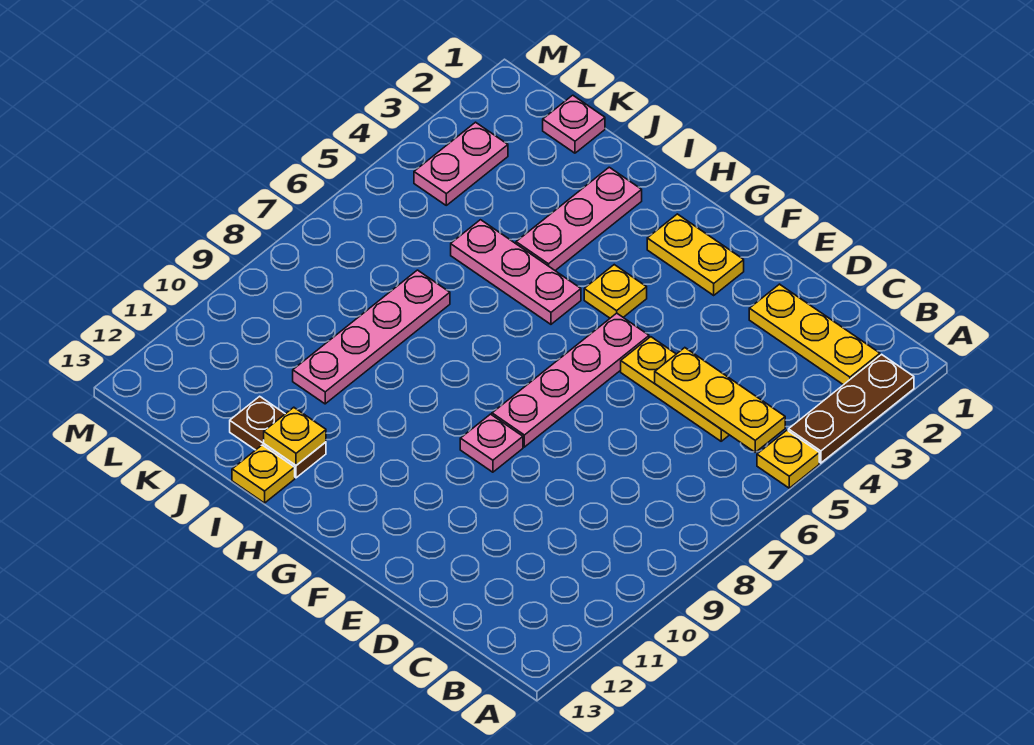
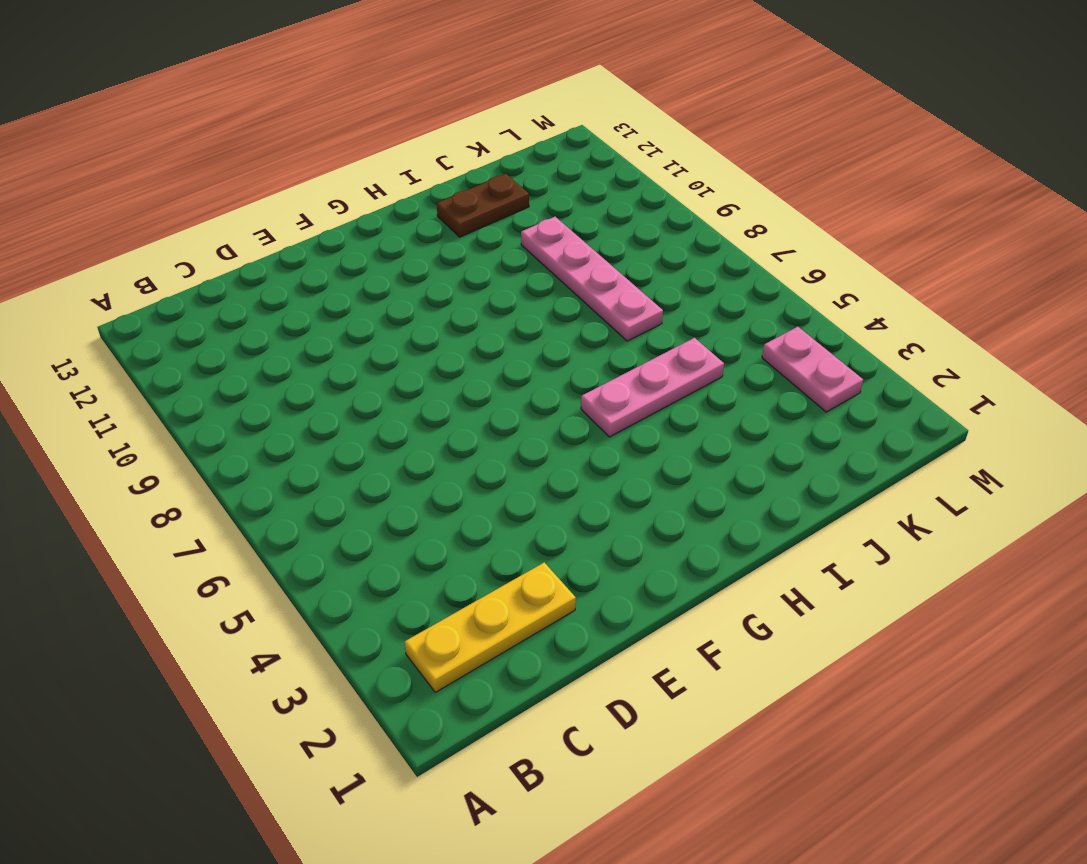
none -> brown 1x3 plate [788,354,914,463]
none -> yellow 1x1 plate [757,430,819,488]
none -> yellow 1x3 plate [621,337,729,441]

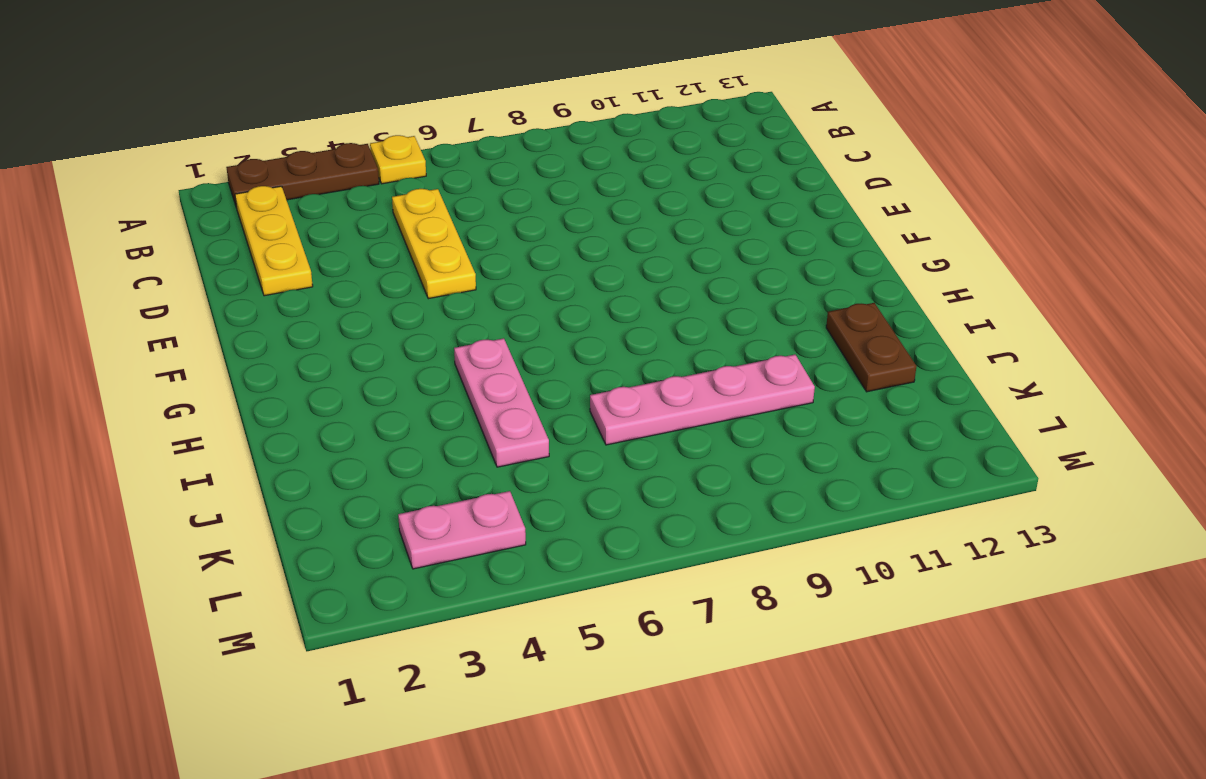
none -> yellow 1x2 plate [647,214,744,295]
none -> pink 1x4 plate [492,313,649,447]
none -> pink 1x1 plate [460,414,523,472]

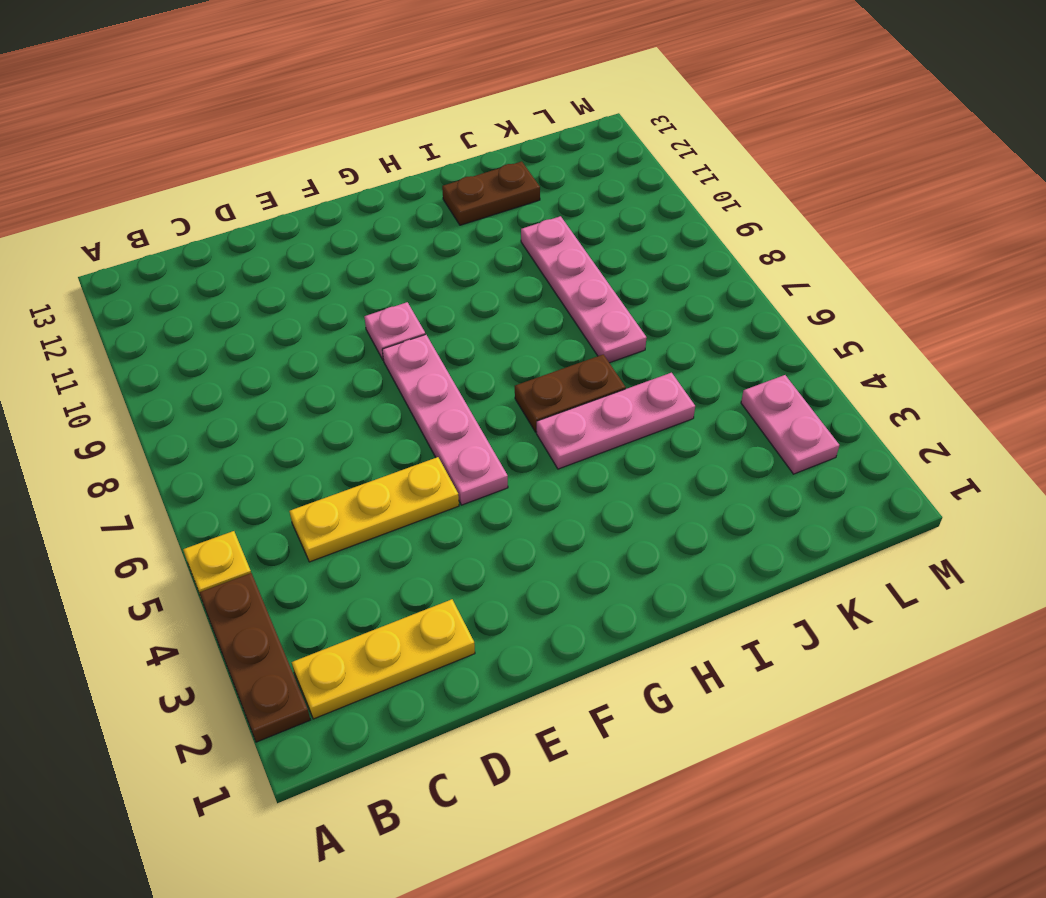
brown 1x2 plate [515,354,626,432] -> none
none -> yellow 1x2 plate [647,214,744,295]
none -> yellow 1x1 plate [584,265,647,318]
none -> pink 1x3 plate [516,167,642,270]

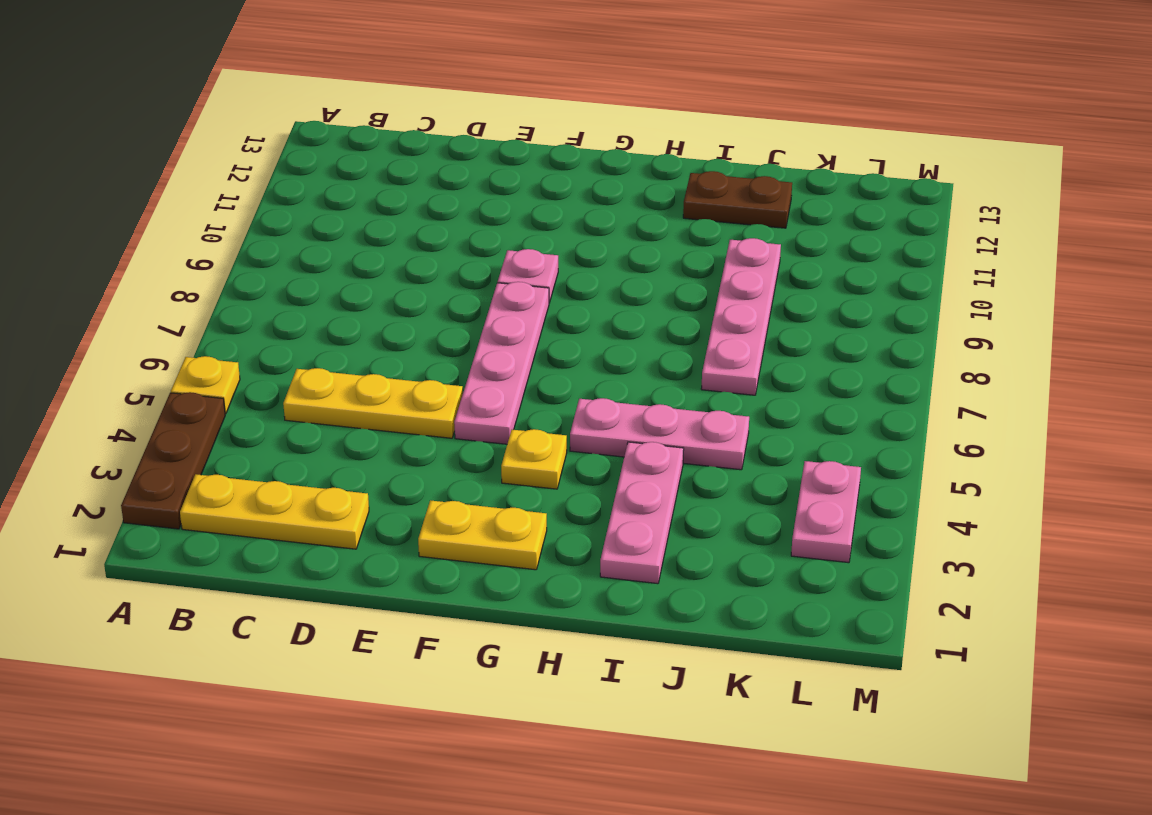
none -> yellow 1x1 plate [232,445,295,503]
none -> pink 1x1 plate [543,95,605,153]
none -> yellow 1x3 plate [655,348,785,452]

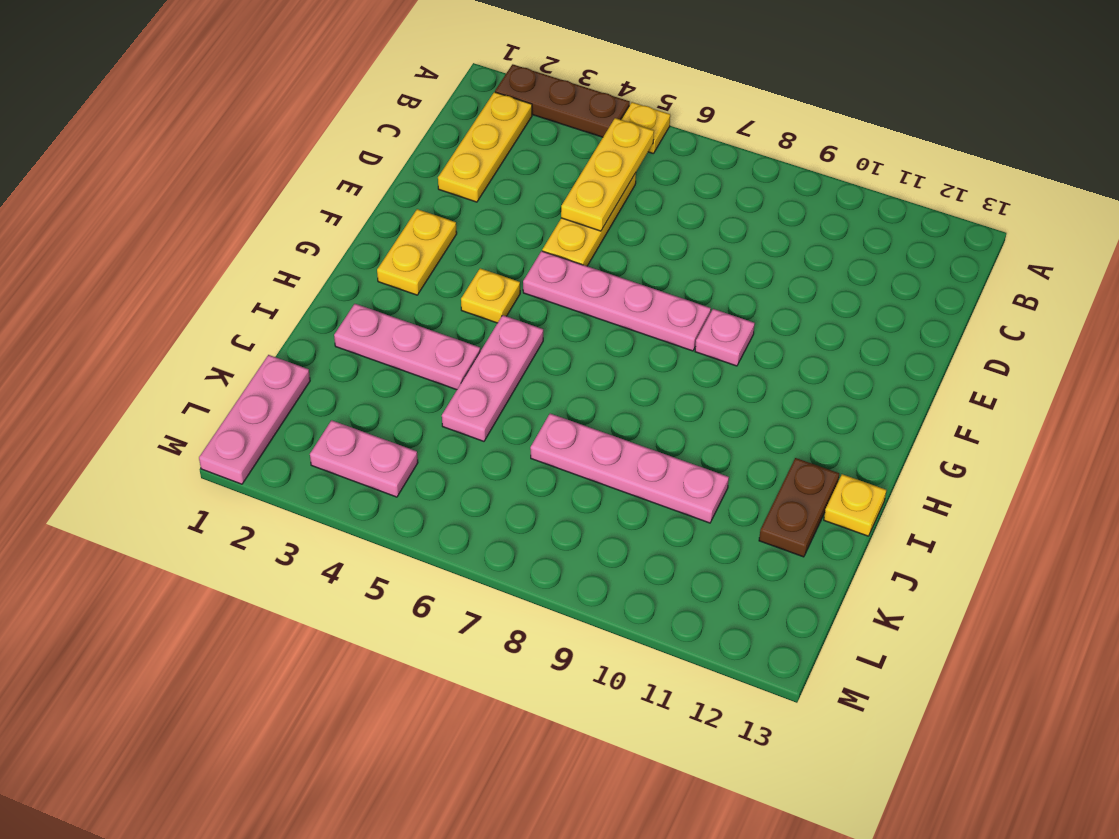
pink 1x3 plate [199,355,310,484] -> pink 1x1 plate [543,95,605,153]
none -> yellow 1x1 plate [264,407,326,465]

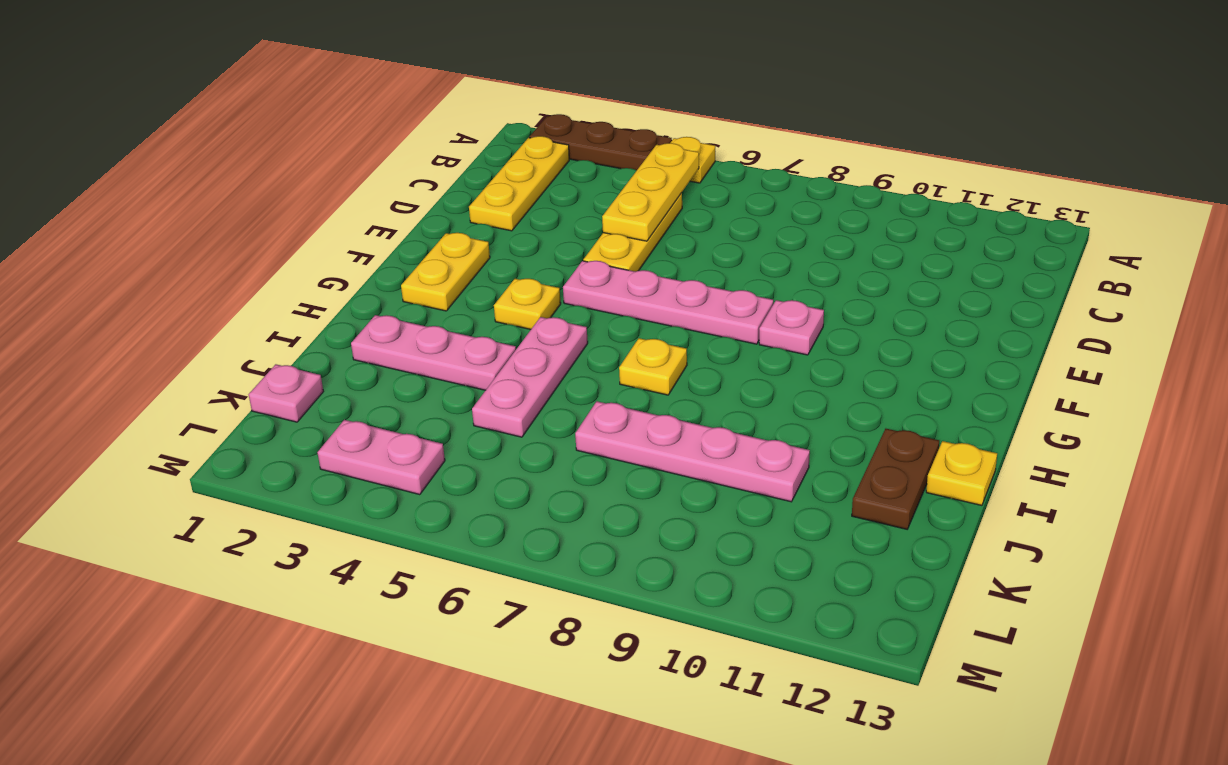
yellow 1x1 plate [619,338,687,395] -> yellow 1x1 plate moved to [264,407,326,465]

